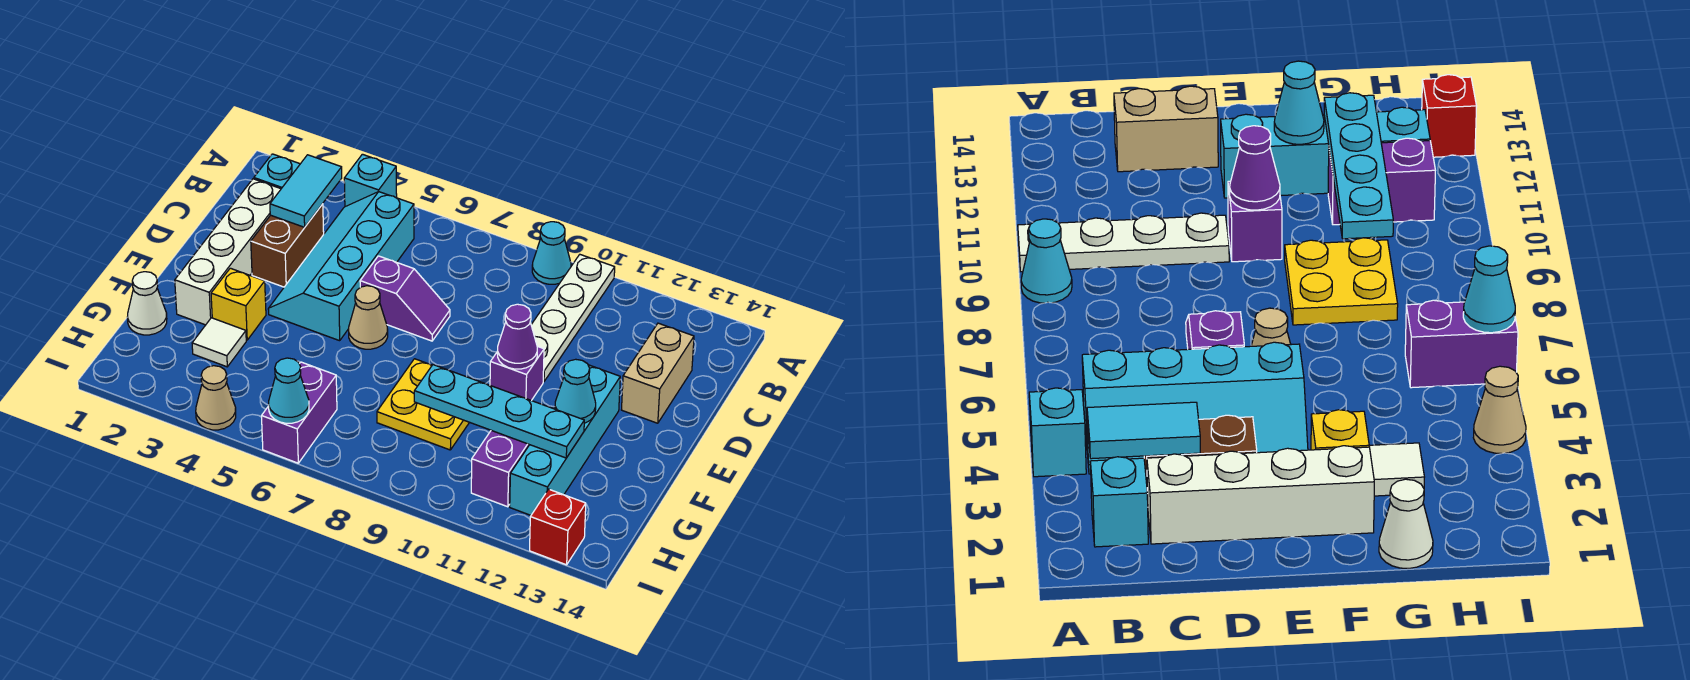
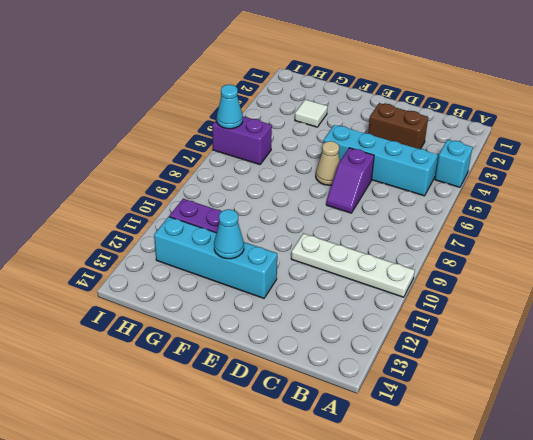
none -> cyan 1x1 cone [532,222,571,284]
none -> cyan 1x1 brick [254,154,300,189]
none -> white 1x4 brick [175,179,281,325]

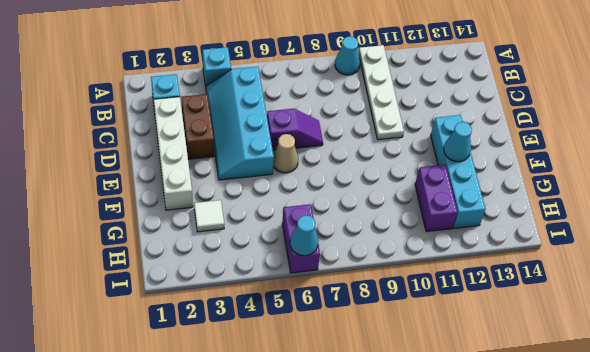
none -> tan 1x2 brick [622,323,694,423]
none -> purple 1x1 brick [490,347,544,400]
none -> yellow 1x1 brick [211,268,266,340]

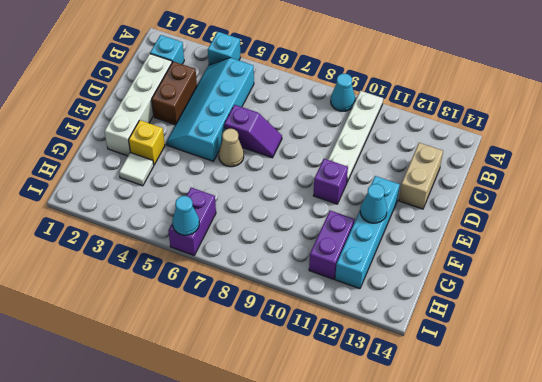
none -> yellow 2x2 plate [377,359,469,450]
none -> white 1x1 cone [127,272,167,335]
none -> tan 1x1 cone [196,366,236,430]

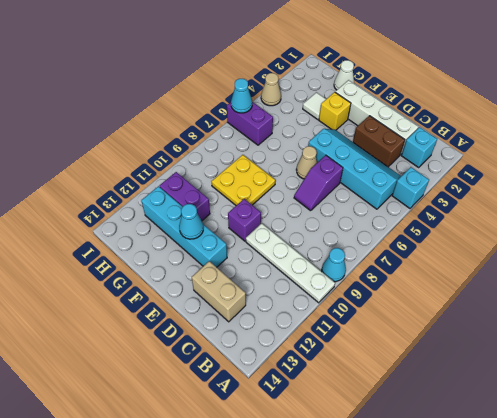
none -> red 1x1 brick [530,489,586,565]
none -> cyan 1x2 tile [270,155,342,227]
none -> purple 1x1 cone [497,304,537,369]

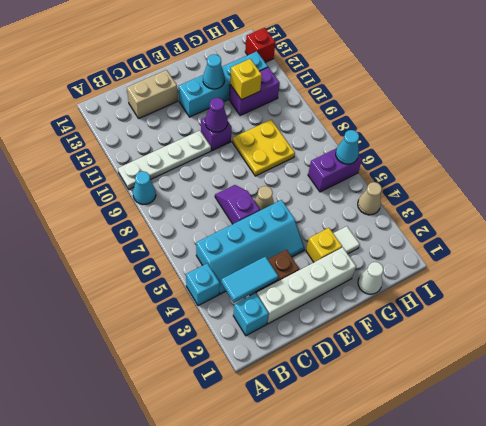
yellow 1x1 brick [230,59,262,100] -> cyan 1x4 plate [414,365,584,458]

